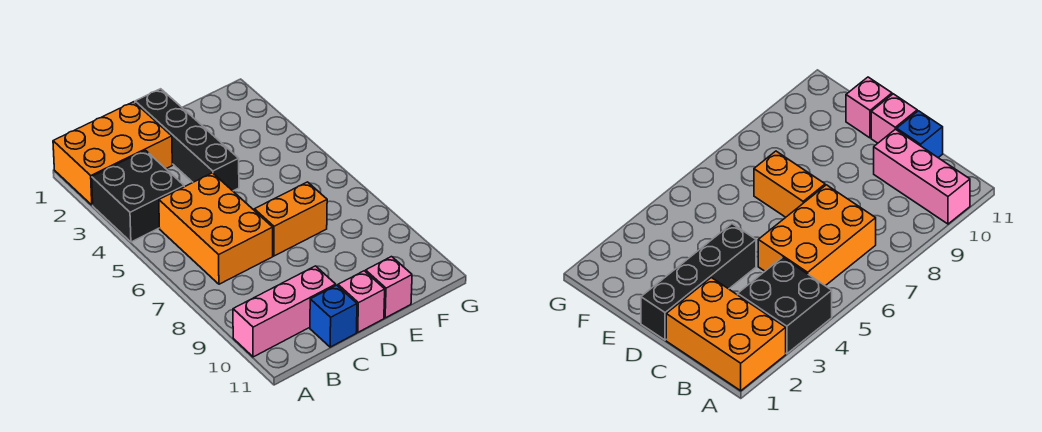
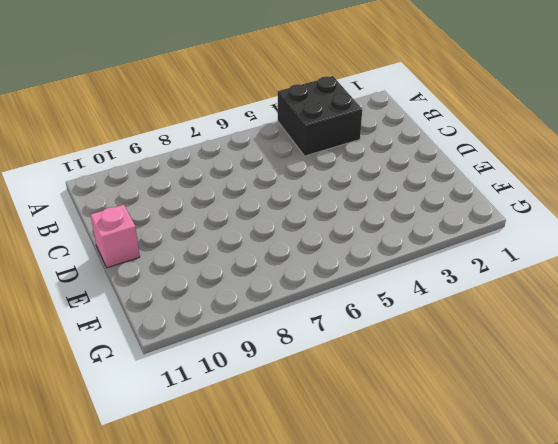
none -> orange 2x3 brick [53,102,172,205]
none -> pink 1x3 brick [233,266,336,357]

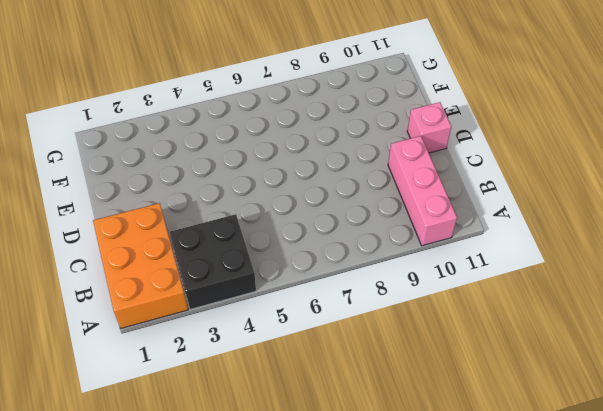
none -> orange 2x3 brick [159,173,273,284]
none -> blue 1x1 brick [310,285,357,347]

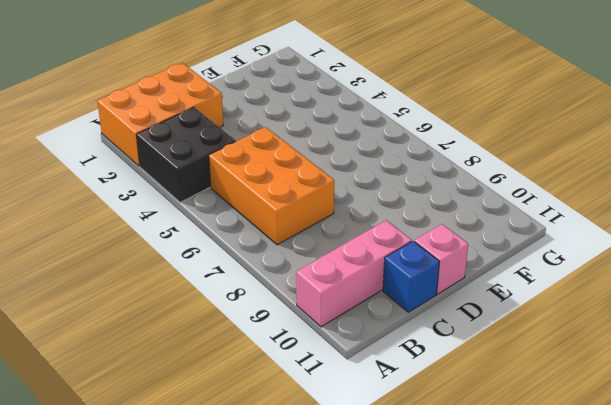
none -> black 1x4 brick [135,89,239,191]
none -> orange 1x2 brick [254,182,327,256]

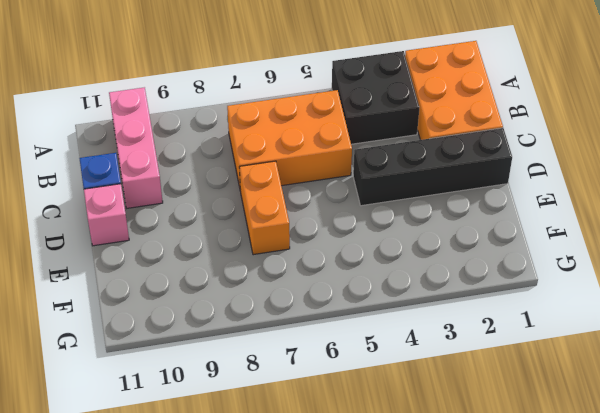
none -> pink 1x1 brick [366,257,412,318]

